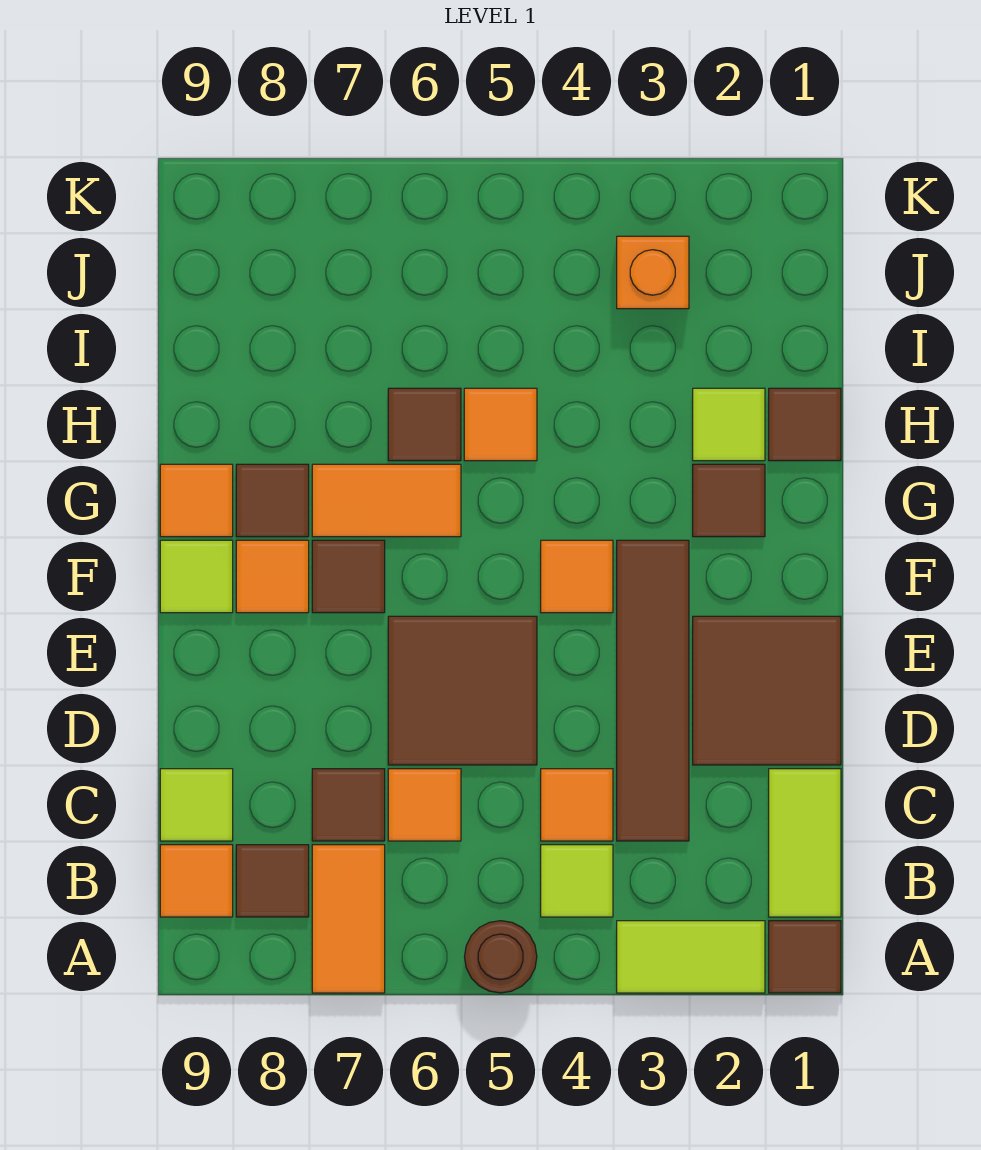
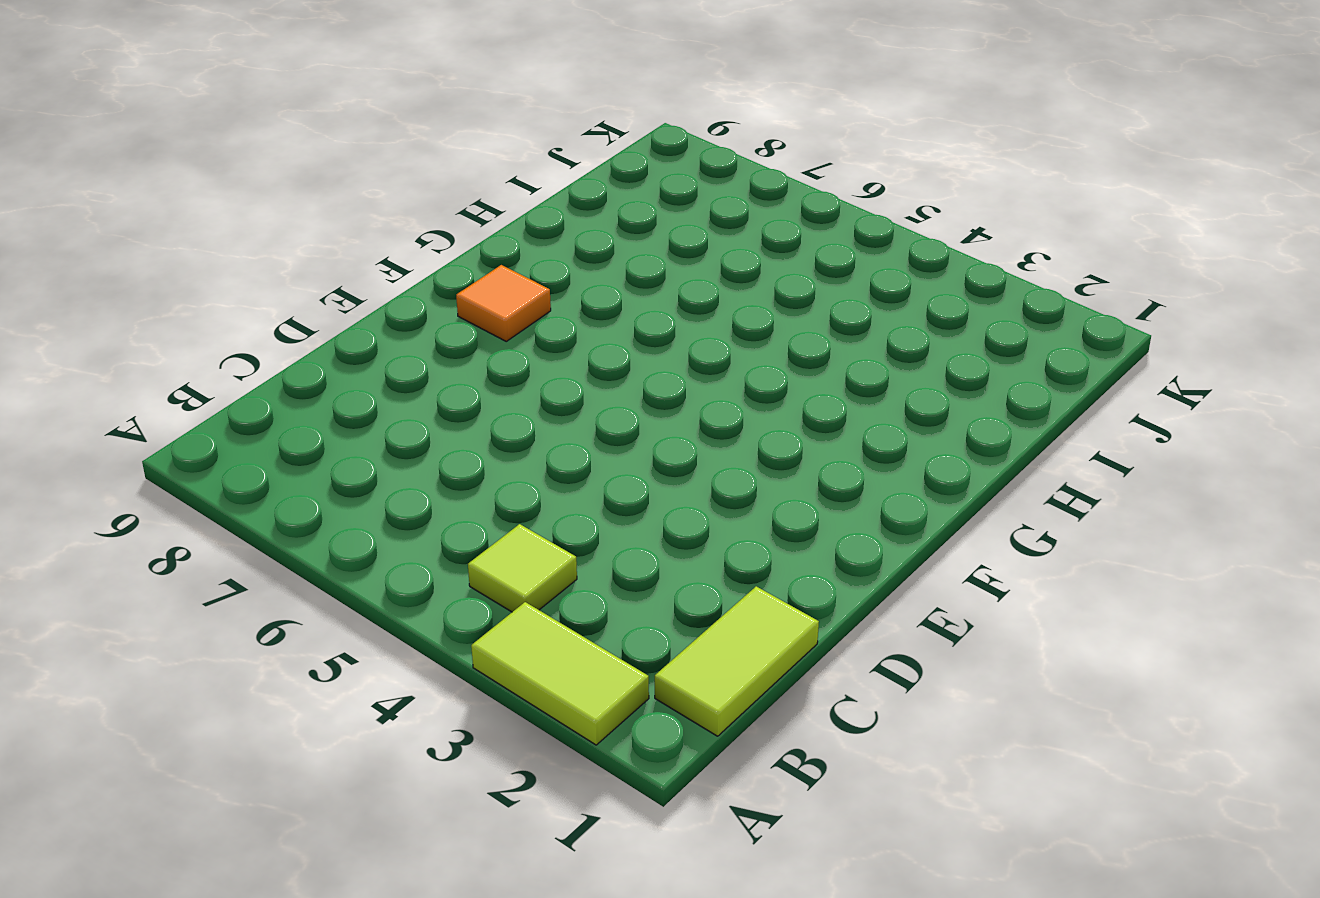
none -> brown 1x1 tile [769,921,841,993]
none -> brown 1x1 round brick [465,921,537,993]
none -> orange 1x2 tile [312,845,385,993]

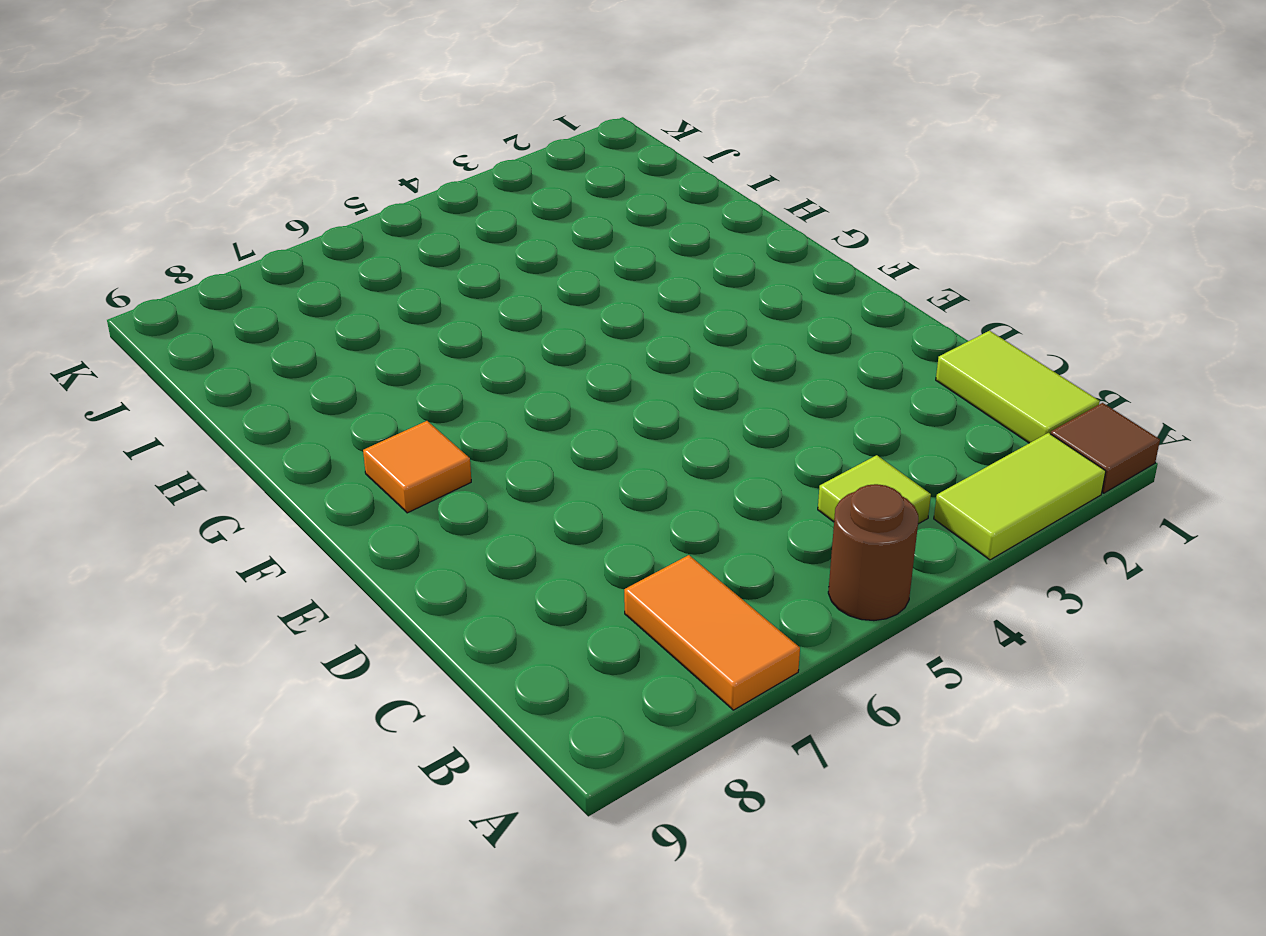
none -> brown 1x1 tile [236,845,309,917]
none -> orange 1x1 tile [160,845,233,917]
none -> brown 1x4 tile [617,540,689,841]

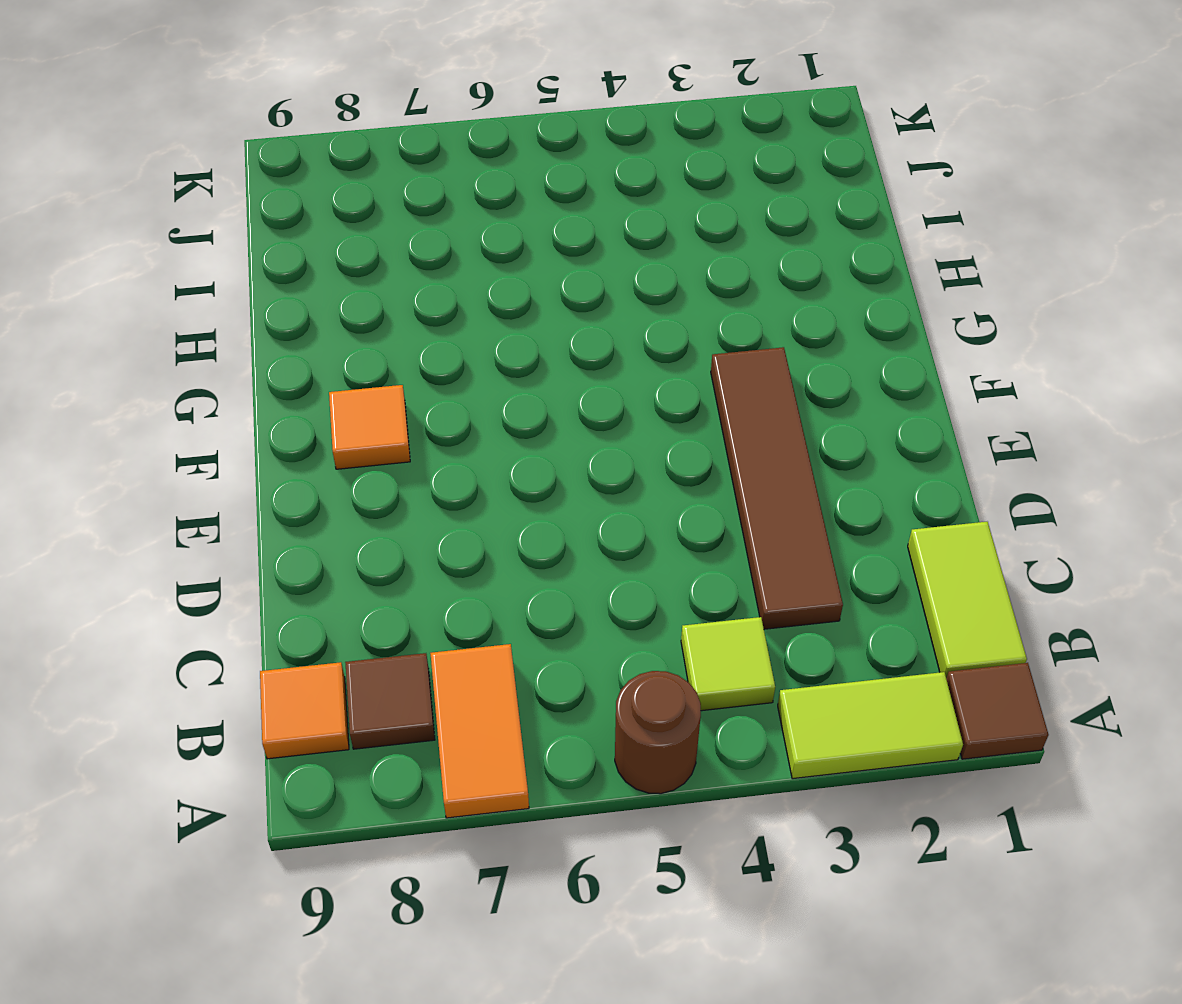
none -> orange 1x1 tile [541,769,613,841]
none -> orange 1x1 tile [388,769,461,841]
none -> brown 1x1 tile [312,769,385,841]

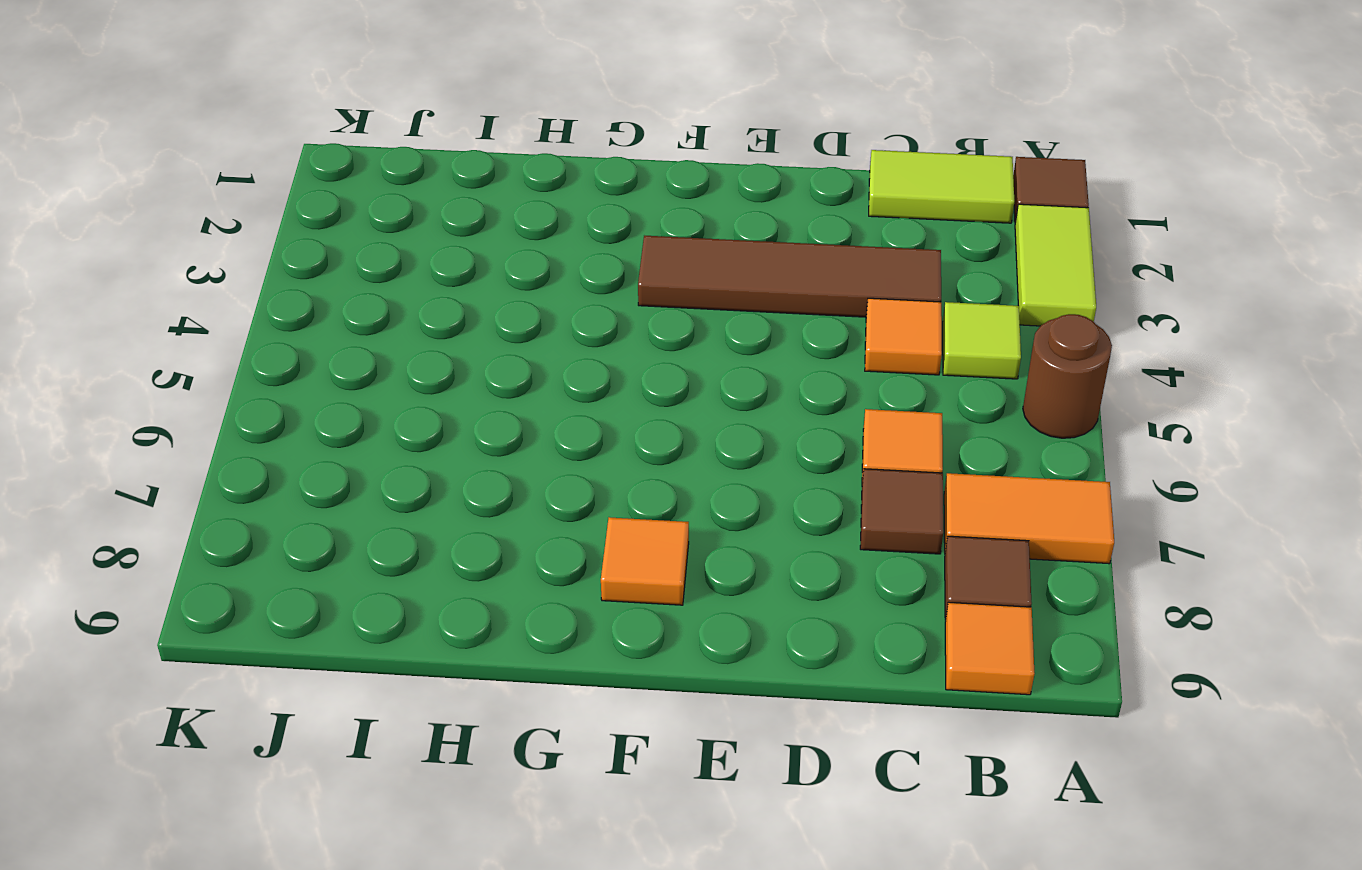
none -> lime 1x1 tile [160,769,233,841]
none -> brown 2x2 tile [693,616,841,765]
none -> brown 2x2 tile [388,616,537,765]

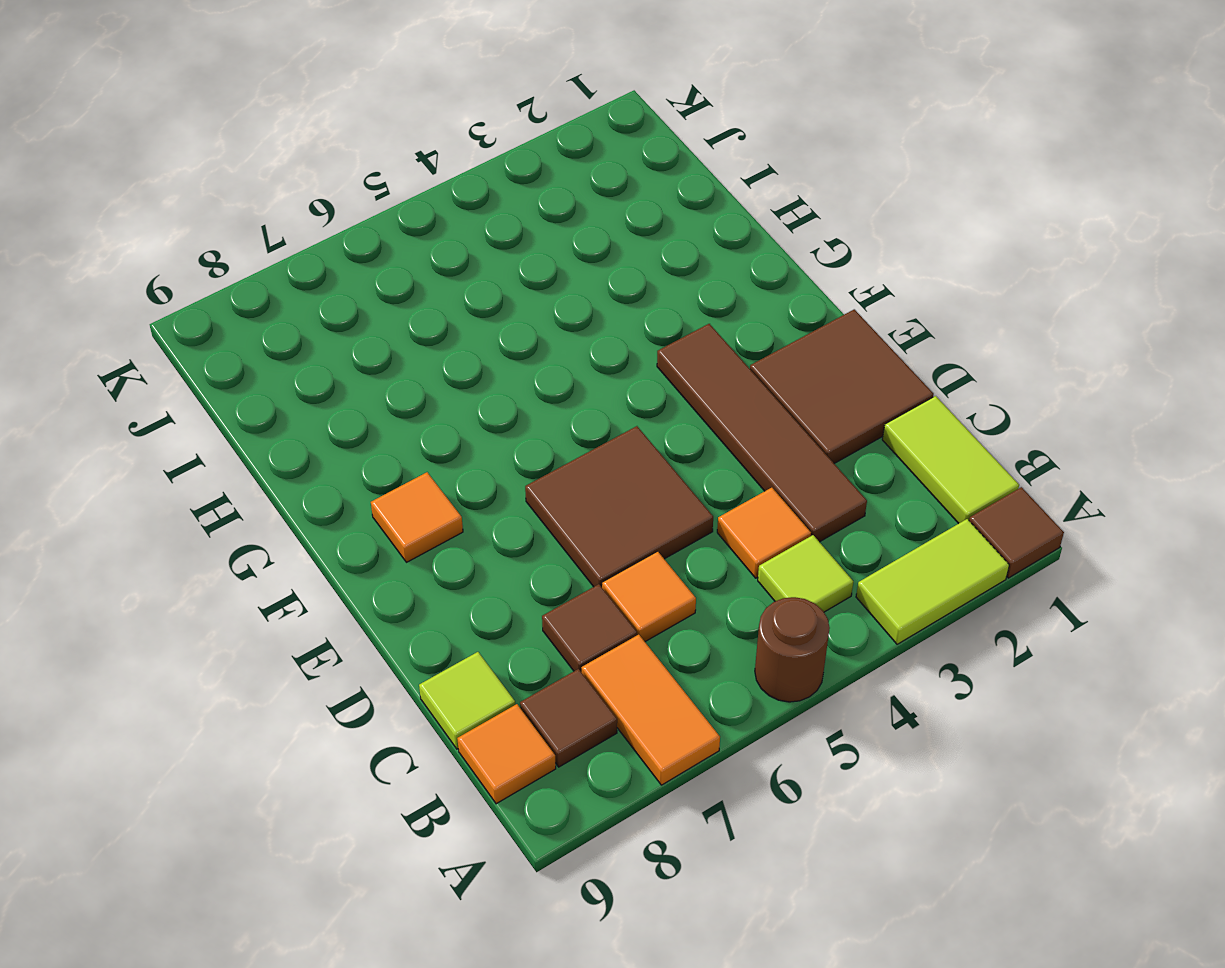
none -> orange 1x1 tile [541,540,613,613]
none -> brown 1x1 tile [312,540,385,613]
none -> lime 1x1 tile [160,540,233,613]

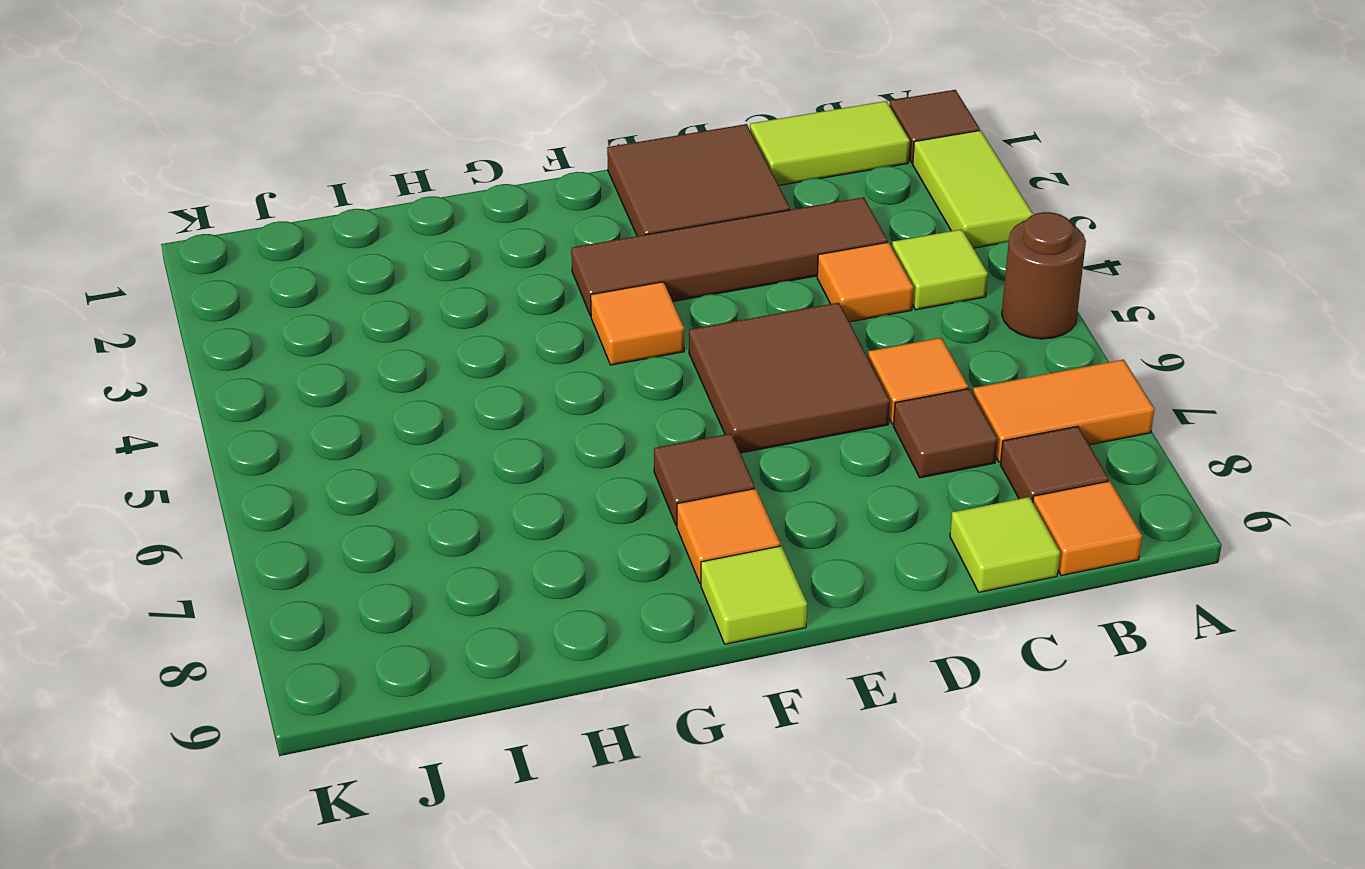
none -> brown 1x1 tile [693,464,765,537]
none -> orange 1x2 tile [312,464,461,537]
none -> brown 1x1 tile [236,464,309,537]

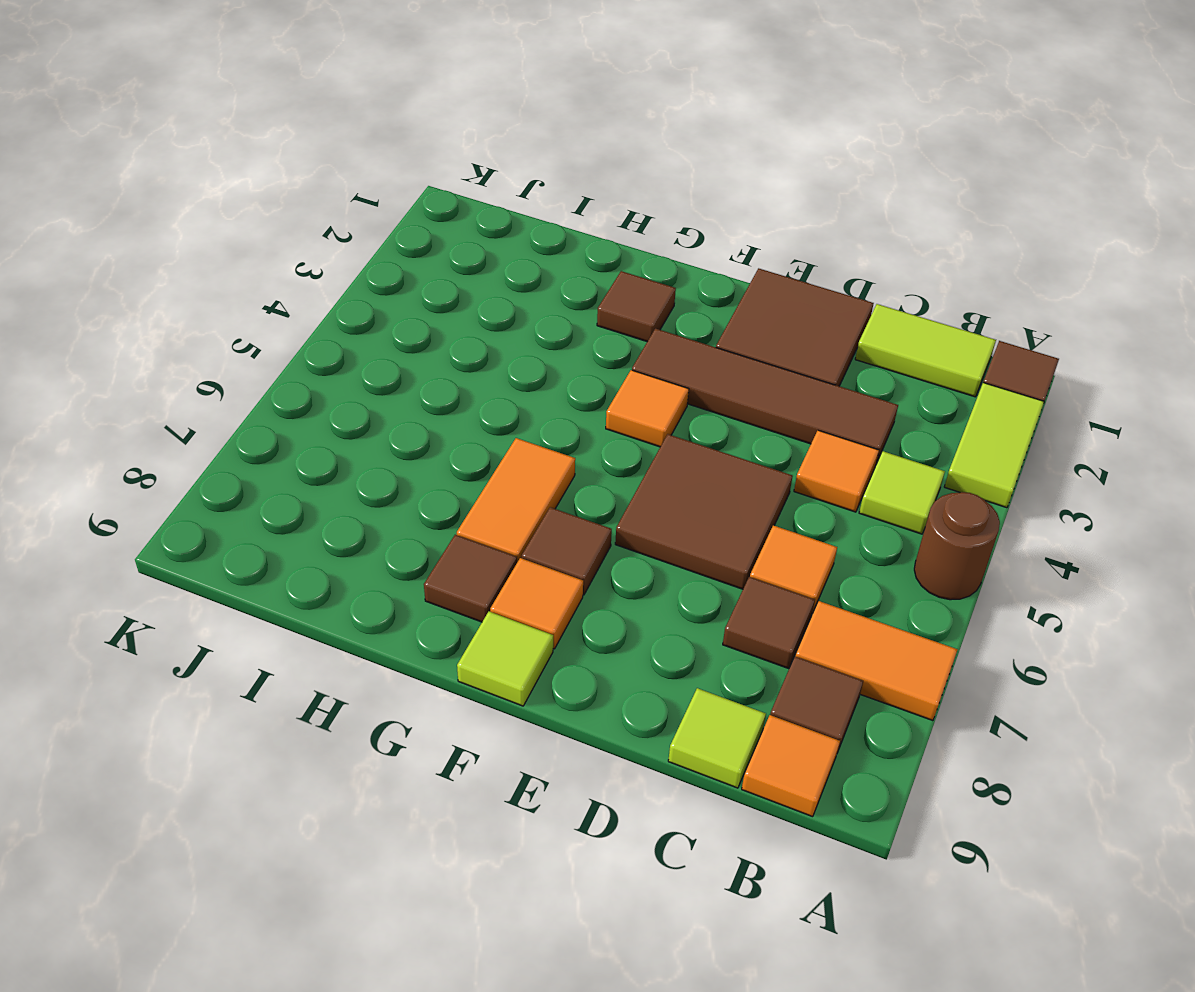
none -> orange 1x1 tile [160,464,233,537]
none -> brown 1x1 tile [769,388,841,461]
none -> lime 1x1 tile [693,388,765,461]

